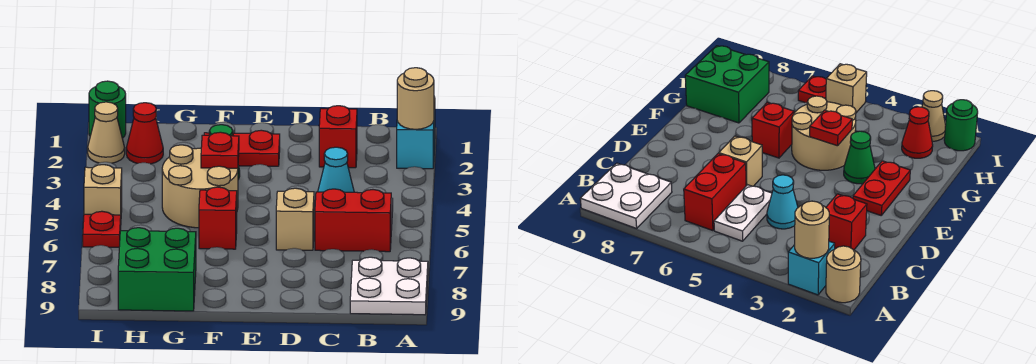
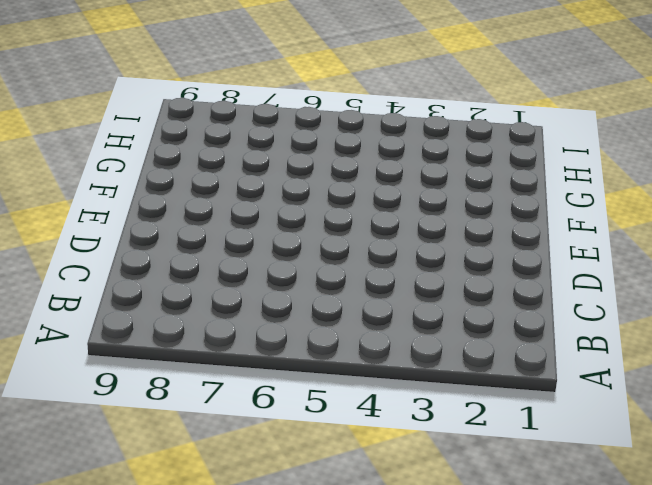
none -> tan 1x1 round brick [826,246,861,303]
none -> cyan 1x1 brick [397,111,435,169]
none -> white 2x2 plate [350,257,428,315]

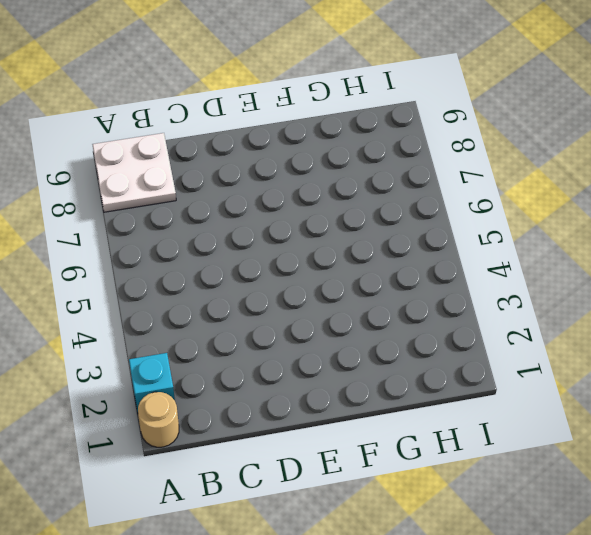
none -> white 1x2 plate [714,185,772,241]
none -> red 1x2 brick [315,189,391,252]
none -> red 1x1 brick [319,106,357,168]

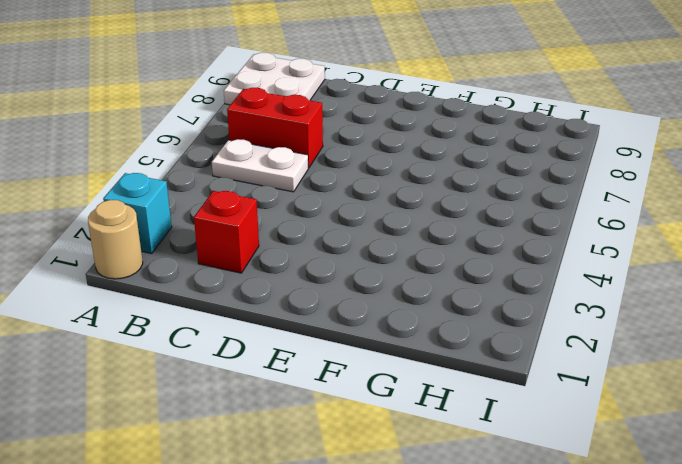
none -> cyan 1x1 cone [318,147,354,192]
none -> tan 1x1 brick [276,188,314,250]
none -> red 1x2 plate [204,130,280,166]

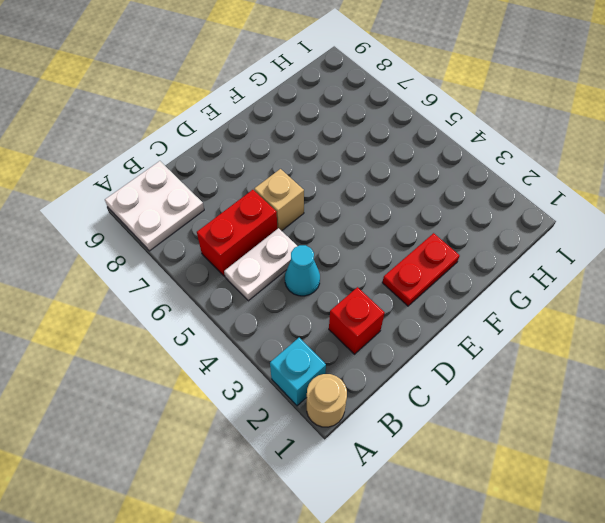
none -> green 1x1 cone [844,131,875,184]
none -> tan 2x2 round brick [162,145,238,228]
none -> red 1x1 brick [199,187,237,249]

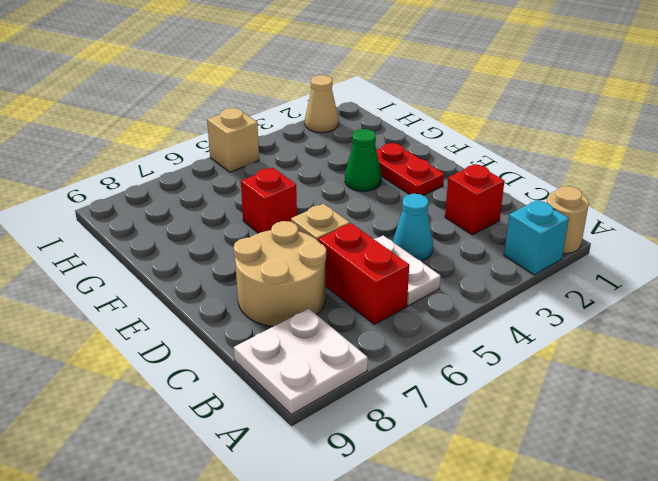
tan 2x2 round brick [234,221,326,327] -> tan 2x2 round brick moved to [162,145,238,228]
none -> green 2x2 brick [118,228,196,311]
none -> red 1x1 cone [126,103,163,164]
none -> green 1x1 round brick [89,81,126,138]

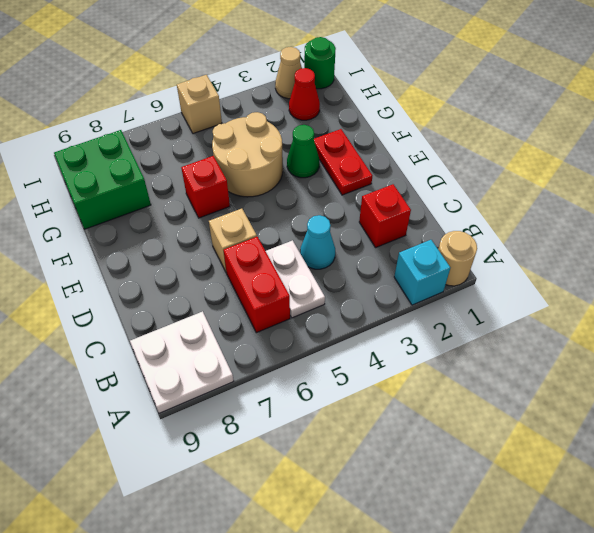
none -> red 1x1 plate [83,211,121,247]
none -> tan 1x1 round brick [397,68,434,129]
none -> red 1x1 plate [201,132,239,168]

